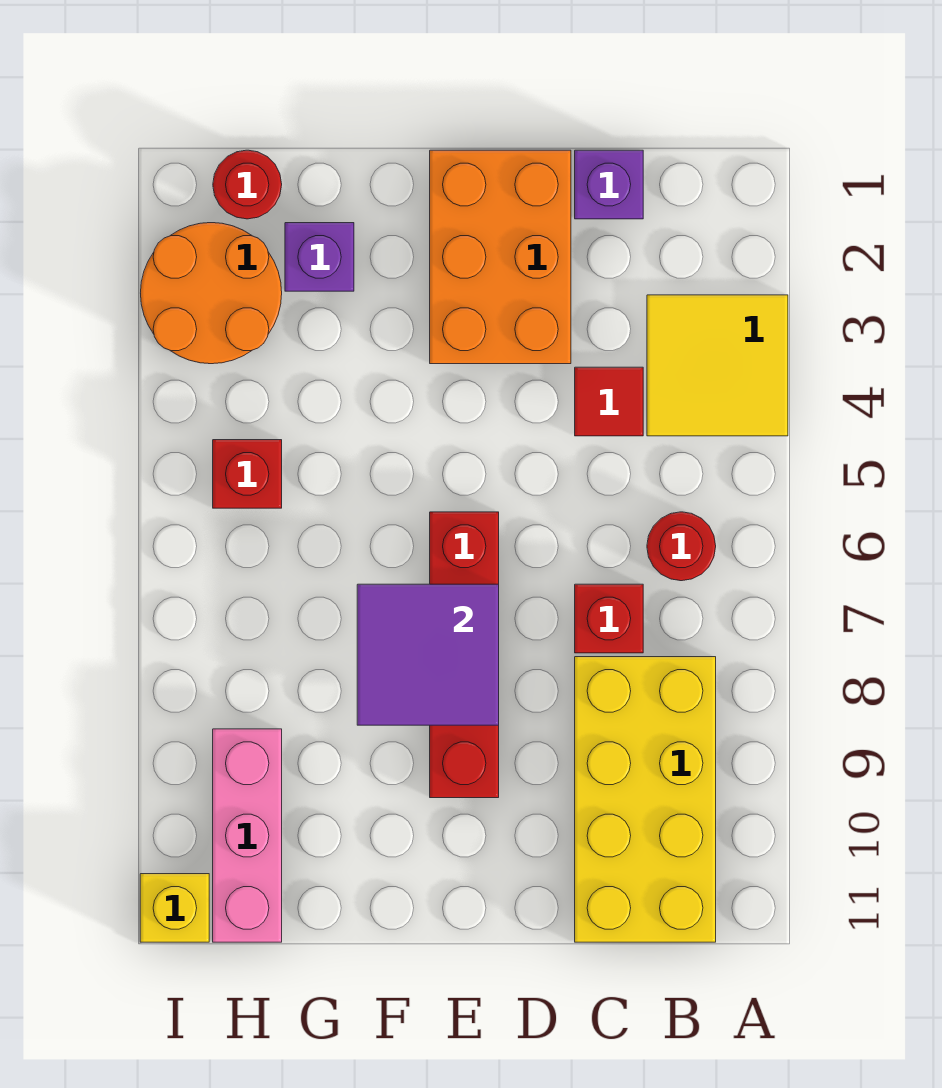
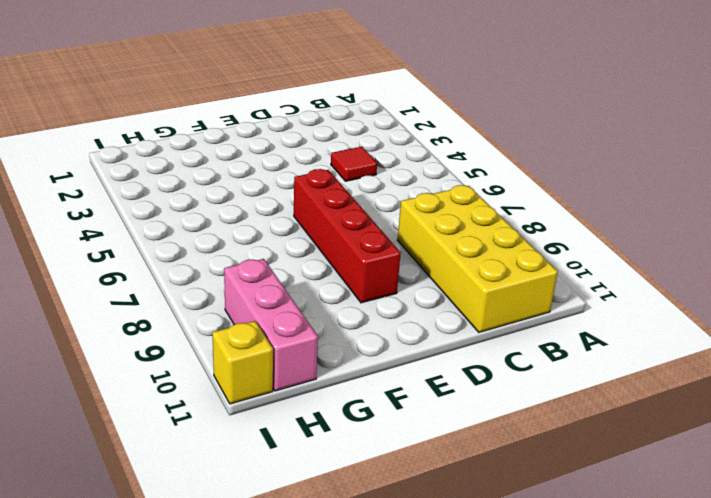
none -> yellow 2x2 tile [647,295,788,436]
none -> red 1x1 round brick [647,512,716,581]
none -> purple 1x1 brick [575,150,643,219]

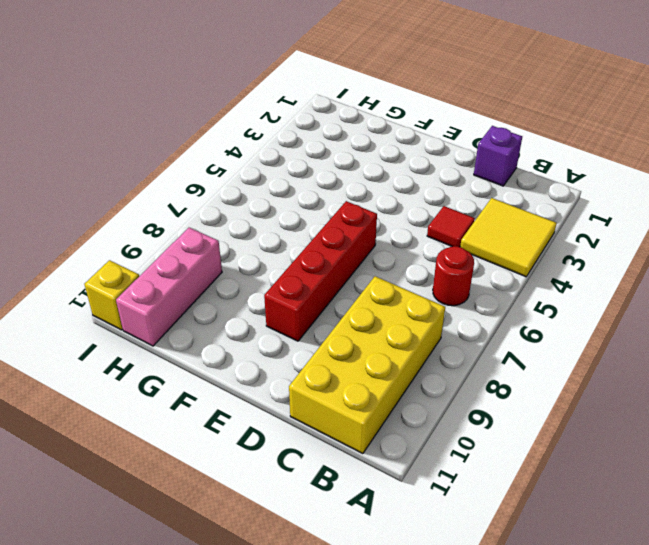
none -> red 1x1 brick [575,584,643,653]
none -> orange 2x3 brick [430,150,571,364]
none -> purple 1x1 brick [285,223,354,291]

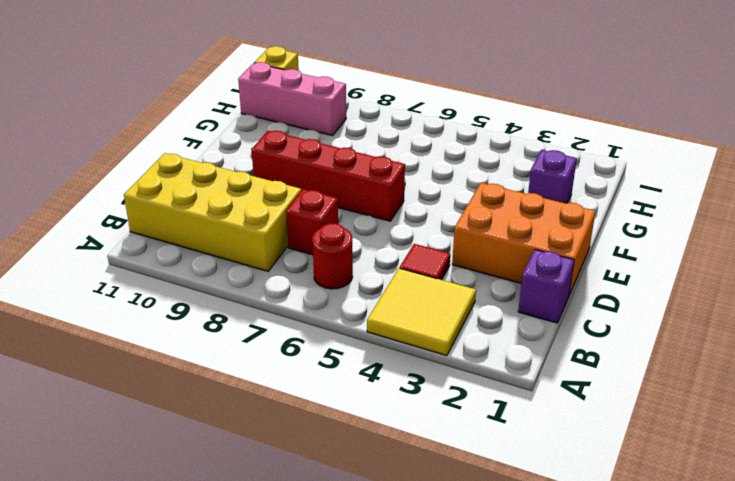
none -> red 1x1 round brick [213,150,282,219]
none -> orange 2x2 round brick [141,223,282,364]
none -> red 1x1 brick [213,440,282,508]

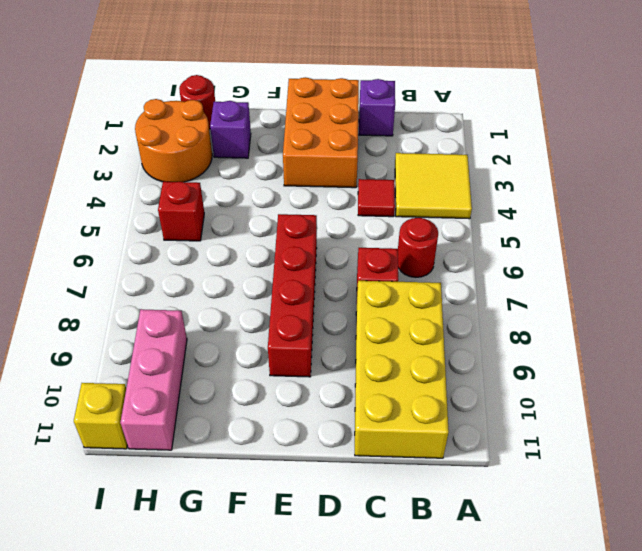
none -> purple 2x2 tile [357,584,499,725]

